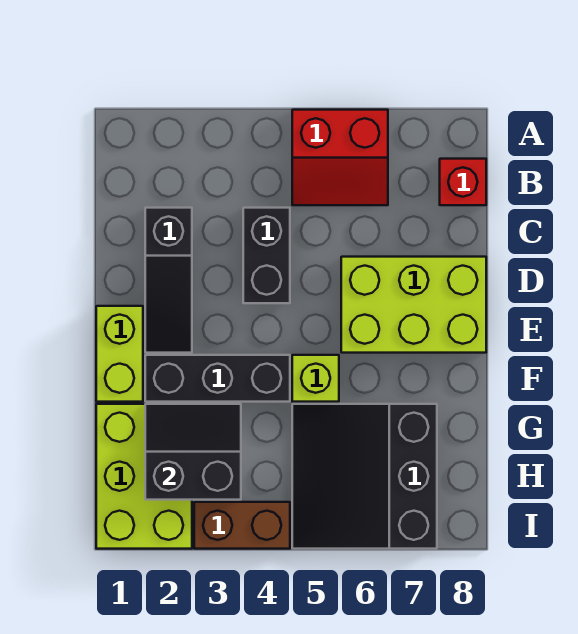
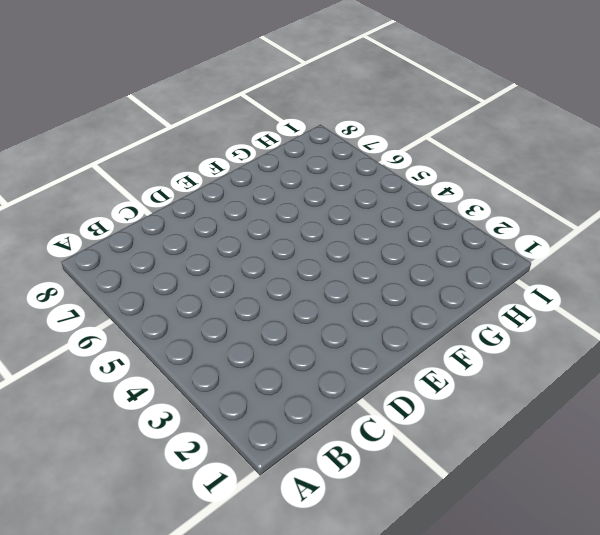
none -> red 2x2 slope [292,110,388,205]
none -> red 1x1 brick [440,159,486,205]
none -> black 1x3 slope [145,208,192,353]

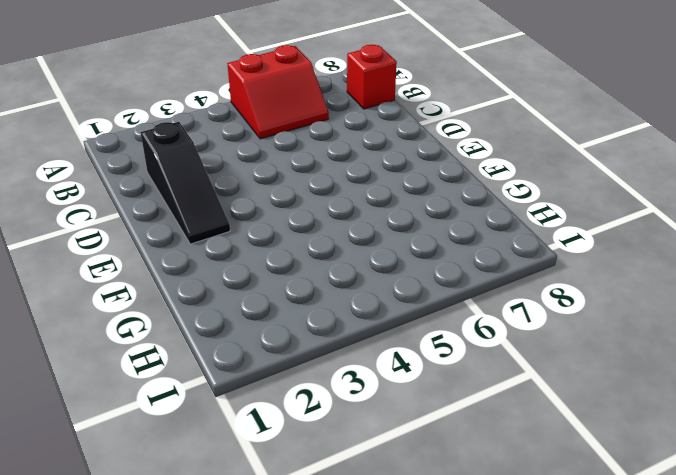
none -> black 1x2 brick [243,208,290,303]
none -> lime 2x3 brick [341,257,486,353]
none -> lime 1x2 brick [96,306,143,402]

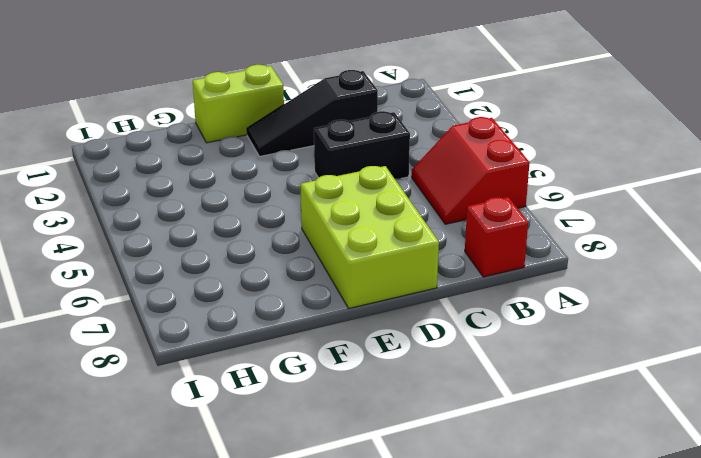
none -> black 1x3 brick [145,355,290,402]
none -> lime 1x1 brick [292,355,339,402]
none -> lime 2x3 brick [96,404,192,549]

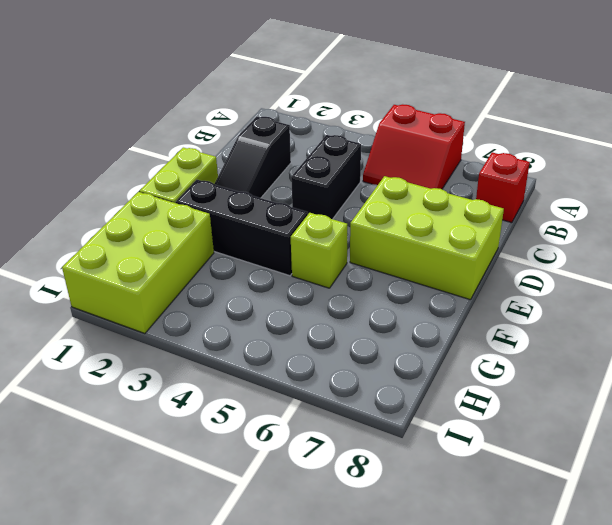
none -> black 3x3 slope [292,404,437,549]
none -> brown 1x2 brick [194,502,290,549]
none -> black 2x2 slope [145,404,241,500]

